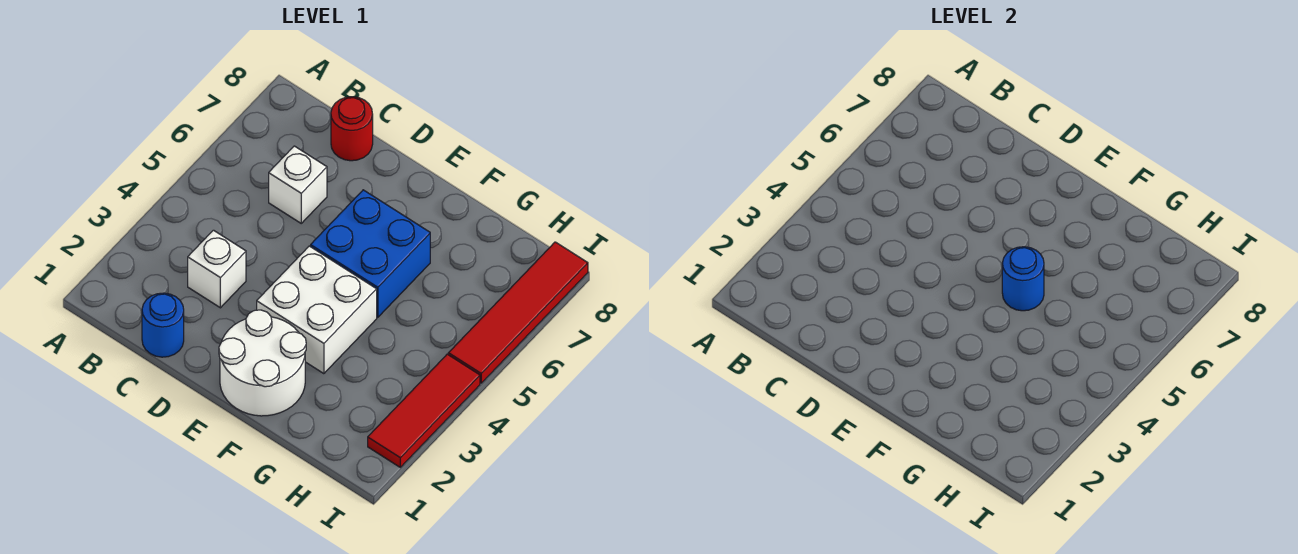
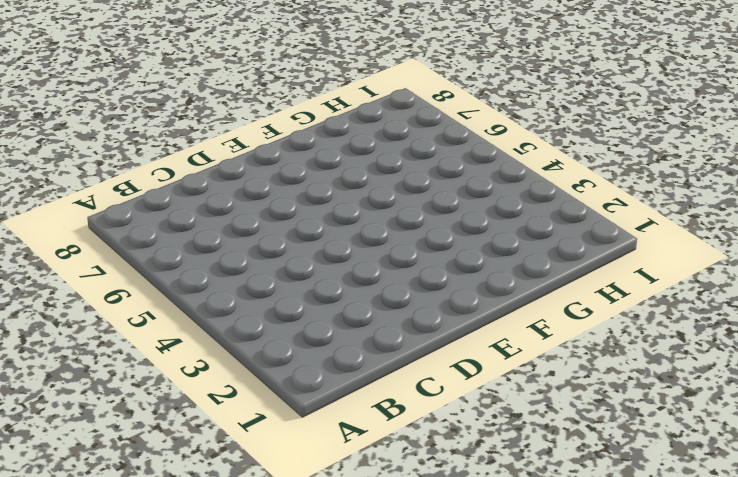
none -> blue 1x1 round brick [142,293,184,357]
none -> white 1x1 brick [188,230,246,308]

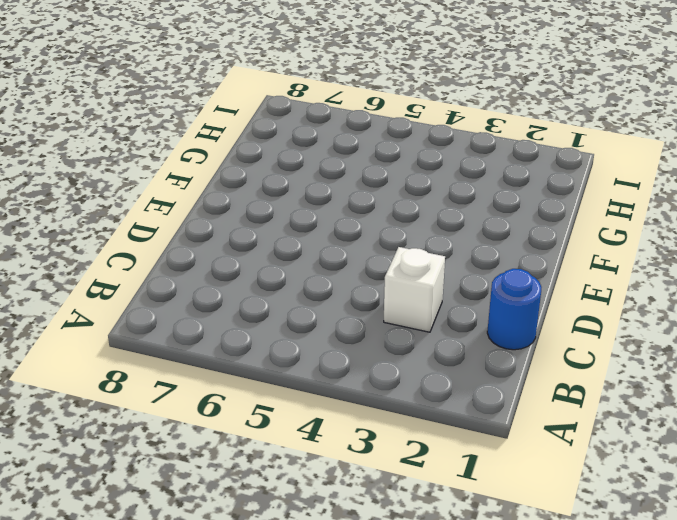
none -> white 1x1 brick [269,146,327,223]
none -> red 1x1 round brick [331,97,373,161]

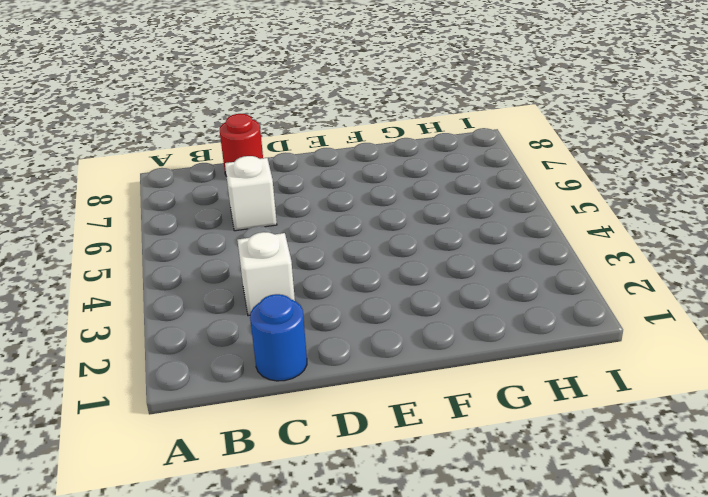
none -> white 2x2 round brick [219,310,306,416]
none -> white 2x2 brick [257,246,377,374]

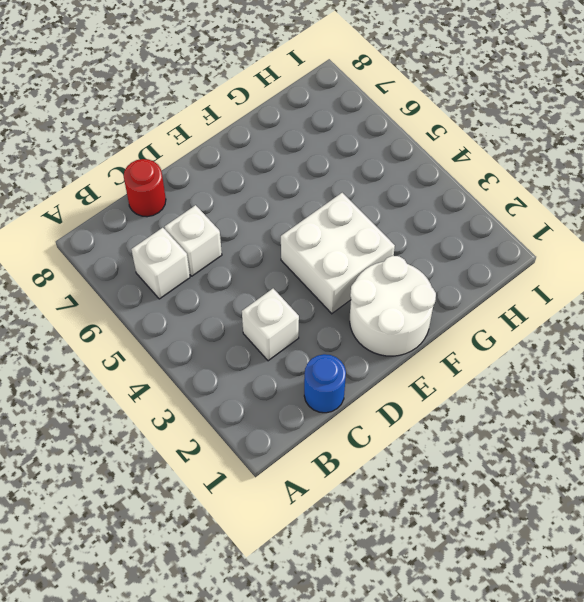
white 1x1 brick [131,228,190,299] -> none
none -> blue 2x2 brick [311,190,430,317]
none -> red 1x3 tile [368,354,480,467]

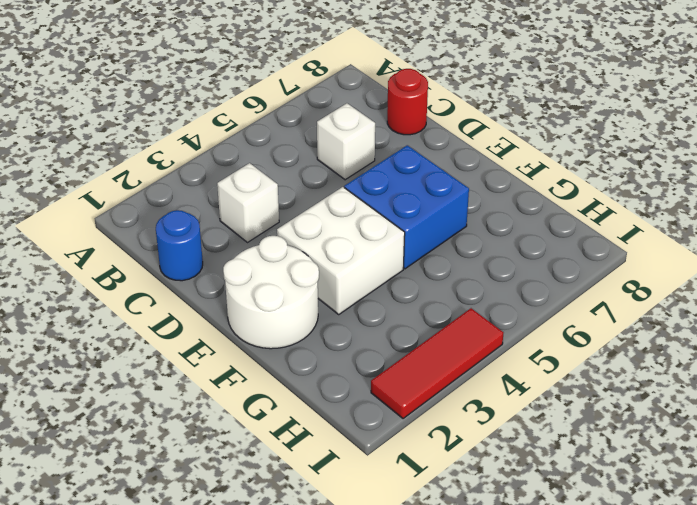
none -> red 1x4 tile [448,242,588,383]
none -> blue 1x1 round brick [1002,247,1044,311]

